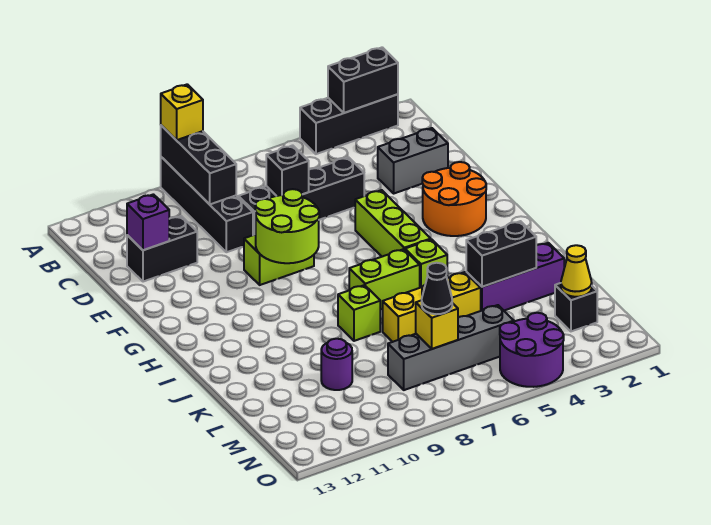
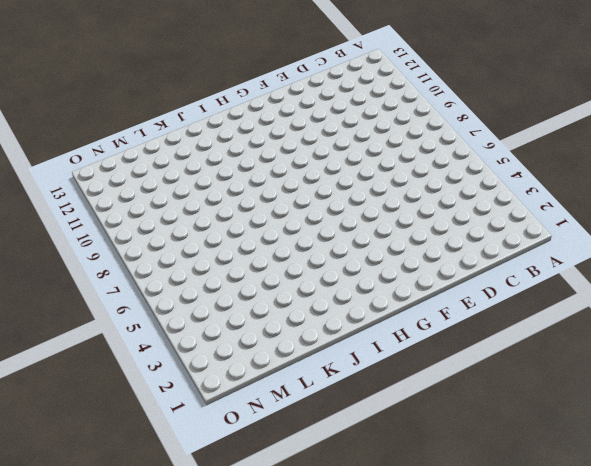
none -> black 1x3 brick [300,94,398,154]
none -> black 1x4 brick [161,157,253,252]
none -> grey 1x2 brick [378,128,448,193]

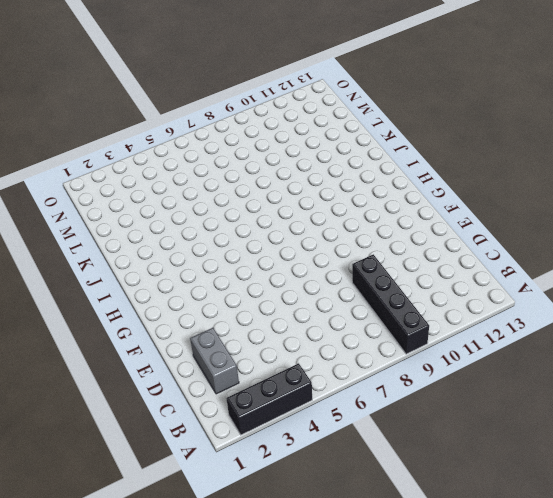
grey 1x2 brick [190,328,239,394] -> grey 1x2 brick turned to [378,128,448,193]
none -> black 1x4 brick [238,157,364,235]
none -> black 1x2 brick [127,216,197,282]
none -> orange 2x2 round brick [422,162,486,236]

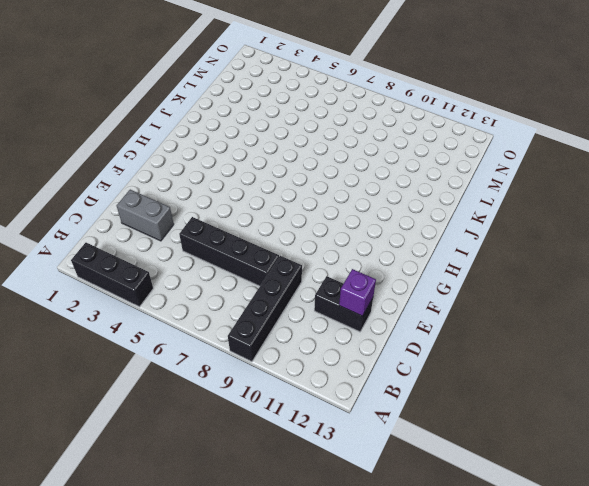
none -> orange 2x2 round brick [422,162,486,236]
none -> lime 1x3 brick [355,190,431,257]
none -> lime 1x2 brick [244,234,314,285]

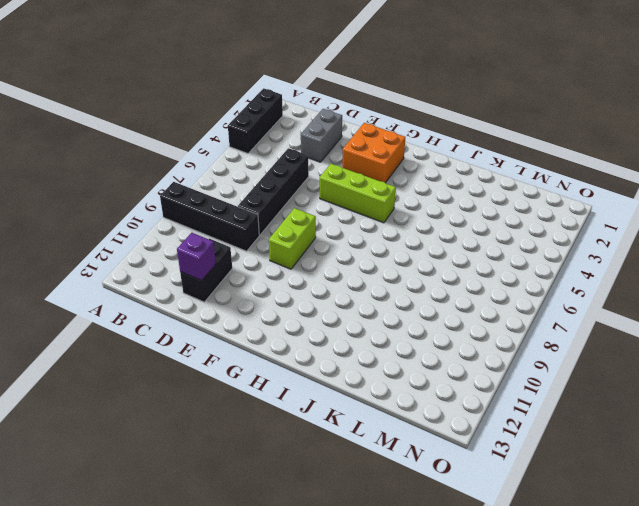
orange 2x2 brick [342,123,405,183] -> orange 2x2 round brick [422,162,486,236]
none -> lime 1x1 brick [405,239,447,288]
none -> lime 1x2 brick [349,249,420,310]
none -> lime 1x1 brick [338,285,380,341]

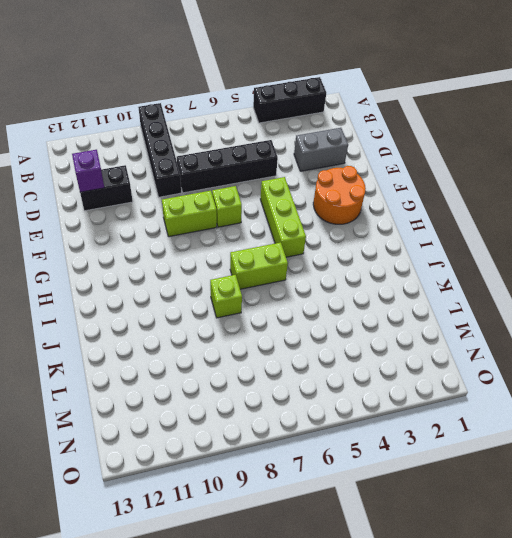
lime 1x1 brick [212,186,242,227] -> lime 1x1 brick moved to [405,239,447,288]
none -> purple 1x3 brick [466,243,564,311]
none -> yellow 1x3 brick [383,272,481,342]
none -> purple 1x1 round brick [321,339,352,390]

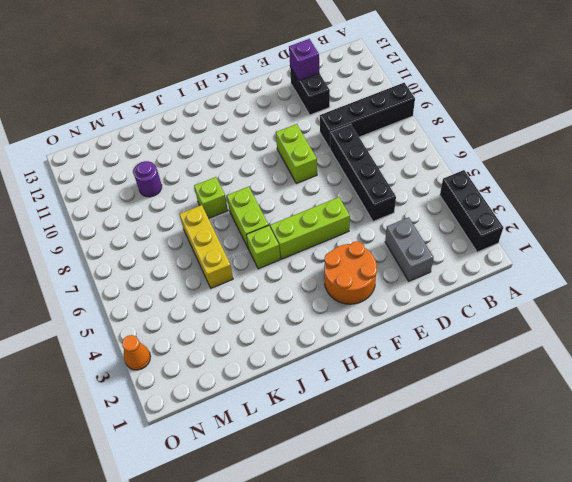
orange 1x1 cone [122,335,151,370] -> none
none -> purple 1x3 brick [466,243,564,311]
none -> black 1x1 brick [555,283,597,331]
none -> grey 1x4 brick [388,305,514,390]

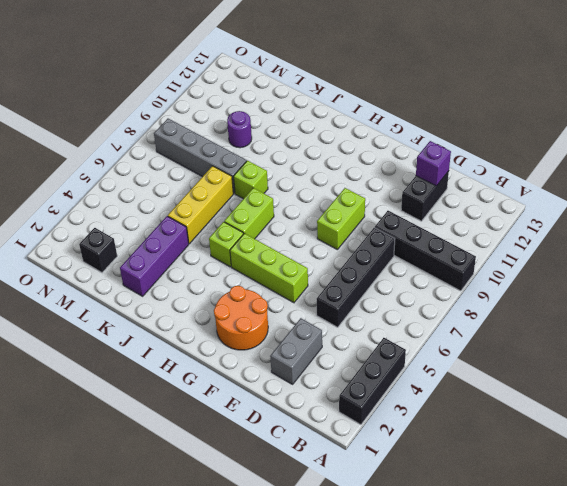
grey 1x4 brick [154,119,247,193] -> grey 1x4 brick turned to [388,305,514,390]
none -> purple 2x2 round brick [500,313,564,387]
none -> black 1x2 brick [328,47,398,113]
none -> black 1x3 brick [161,125,236,204]

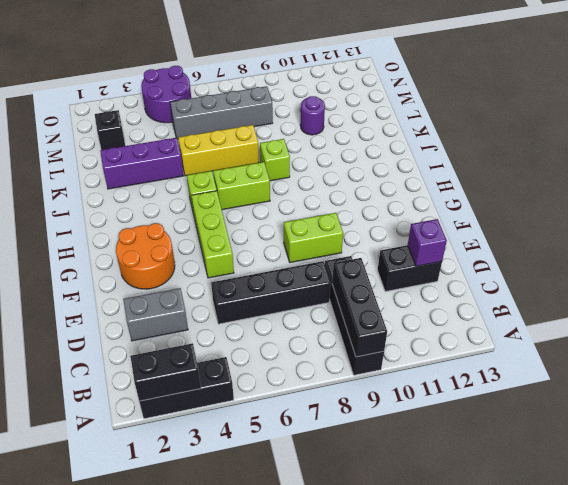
none -> black 1x1 brick [266,145,309,196]
none -> lime 2x2 round brick [255,189,319,263]
none -> black 1x2 brick [466,221,536,287]

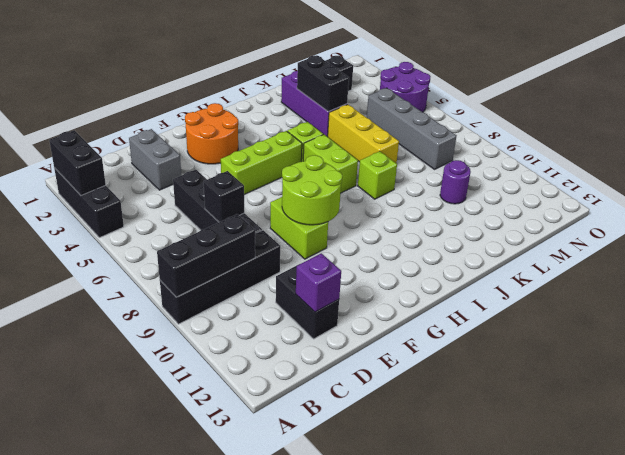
none -> yellow 1x1 cone [561,245,592,297]
none -> yellow 1x1 brick [416,300,458,349]
none -> yellow 1x1 brick [161,84,203,140]

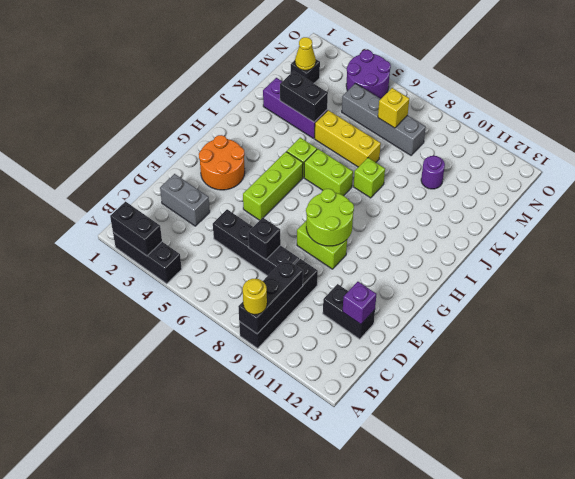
yellow 1x1 round brick [243,279,267,315] -> yellow 1x1 brick [161,84,203,140]
none -> black 1x1 cone [422,263,452,314]

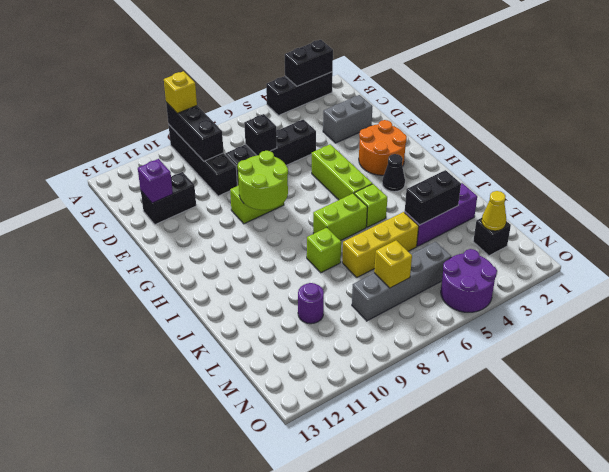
black 1x1 cone [382,154,405,192] -> black 1x1 cone moved to [422,263,452,314]

